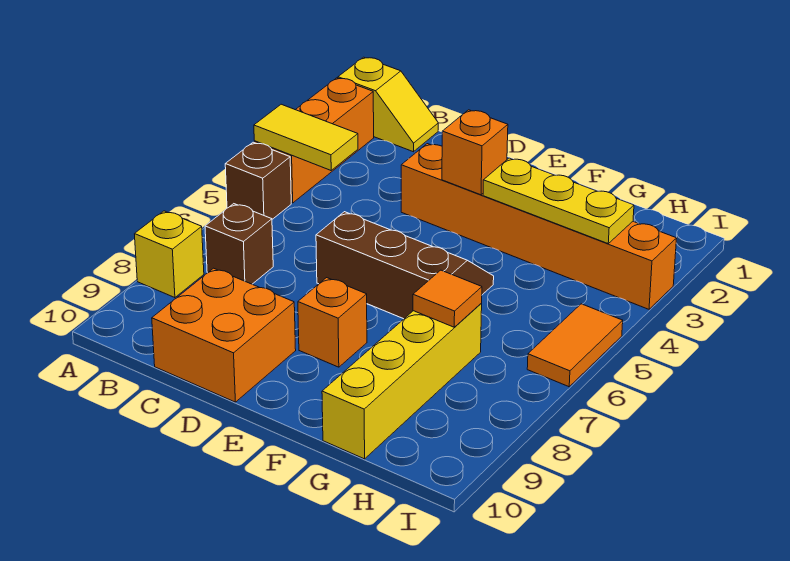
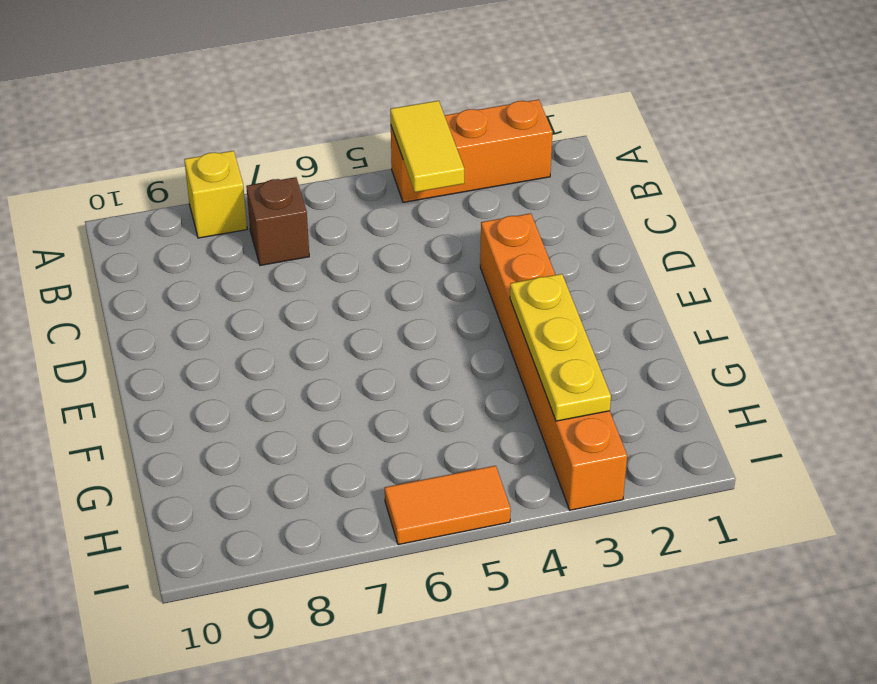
none -> yellow 1x2 slope [338,57,438,152]
none -> brown 1x1 brick [225,142,291,219]
none -> orange 2x2 brick [152,268,296,402]

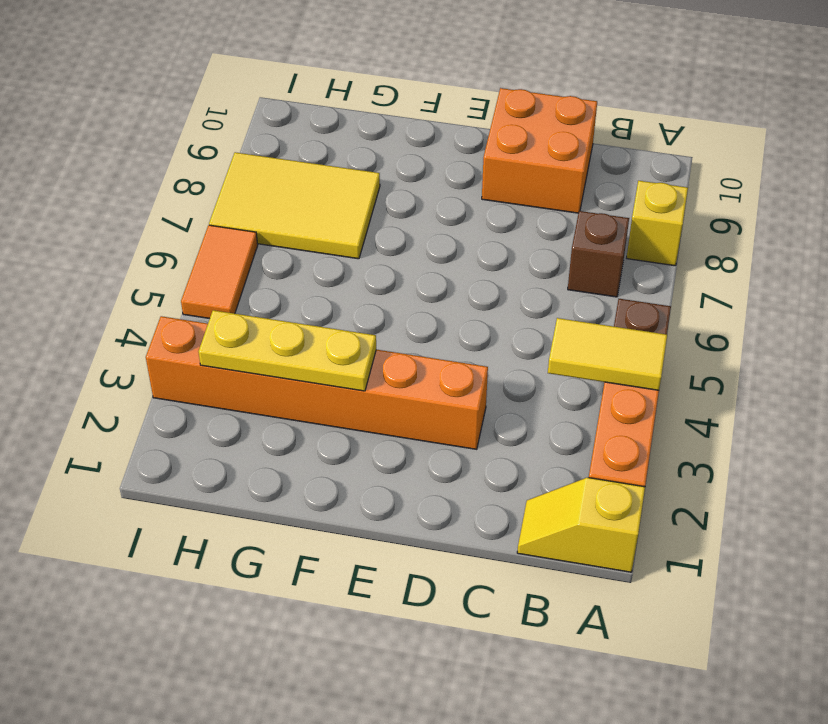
yellow 2x3 tile [209,152,380,259] -> yellow 1x4 brick [322,304,482,459]
none -> brown 2x3 slope [316,212,494,319]
none -> orange 1x1 brick [298,278,367,367]
none -> orange 1x1 brick [442,110,508,195]

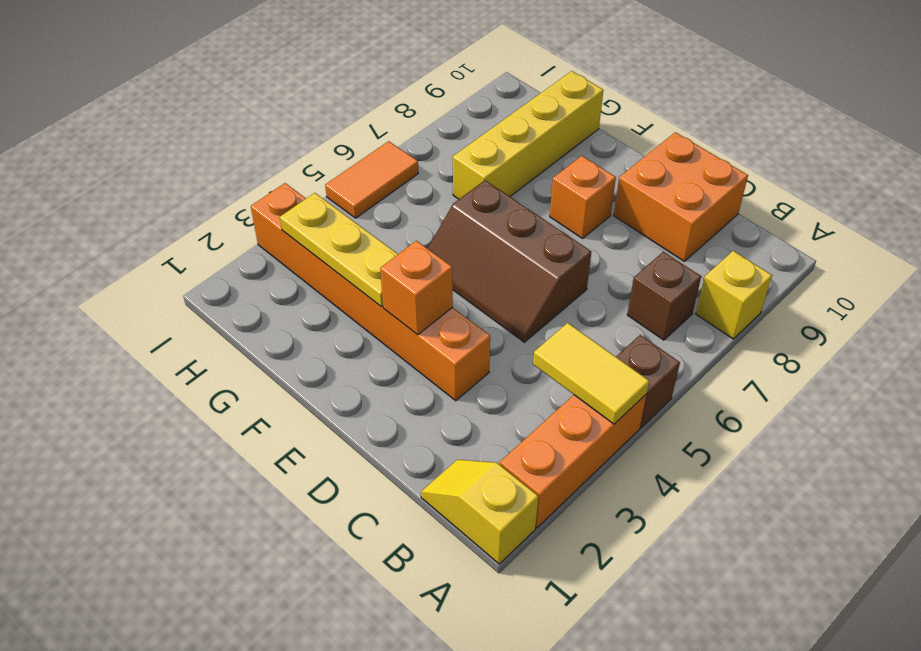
none -> orange 1x1 tile [413,270,482,327]

